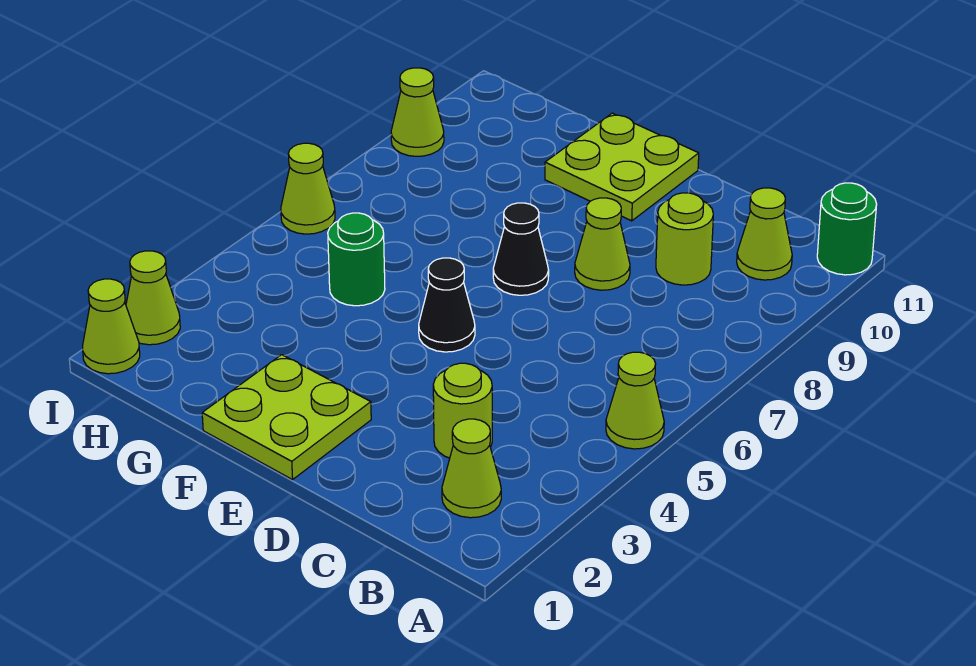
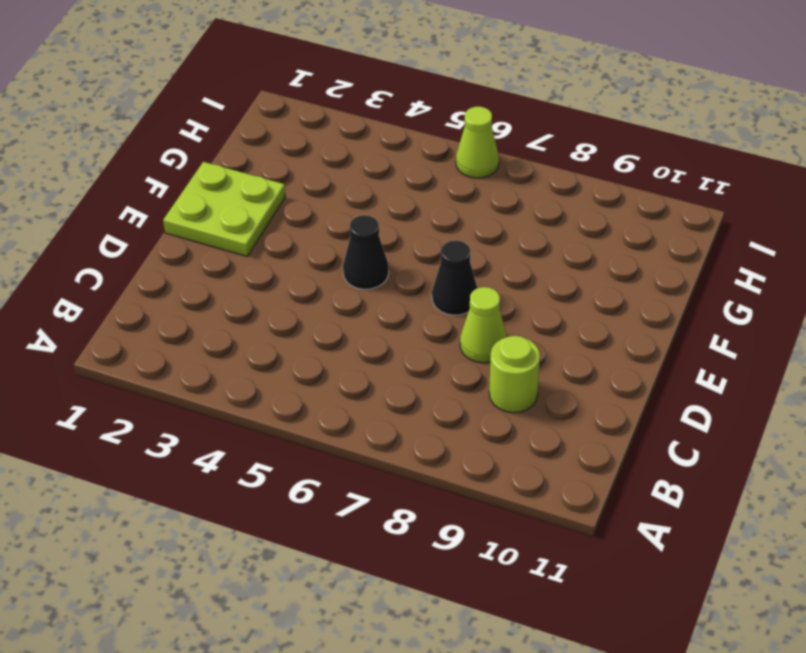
none -> lime 1x1 cone [606,352,664,449]
none -> green 1x1 round brick [817,183,877,275]
none -> lime 1x1 cone [442,419,501,518]

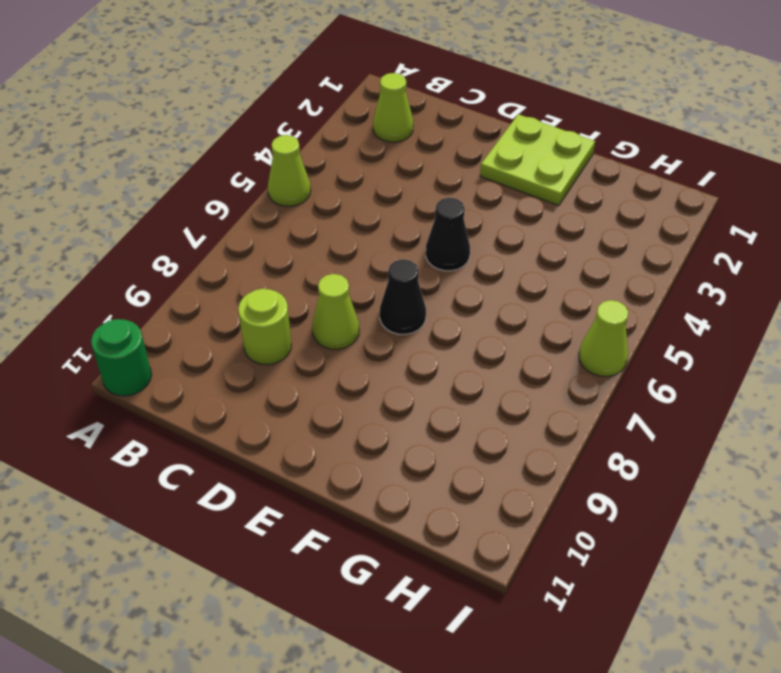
none -> lime 1x1 cone [737,188,792,280]
none -> lime 1x1 round brick [433,363,492,458]
none -> lime 2x2 plate [545,113,699,221]

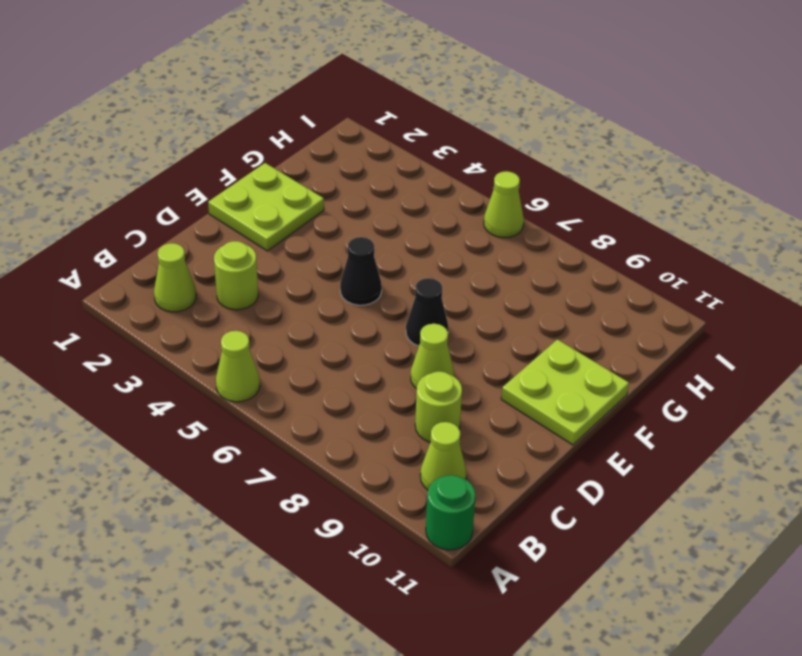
none -> green 1x1 round brick [328,213,385,306]
none -> lime 1x1 cone [83,279,140,374]
none -> lime 1x1 cone [126,251,180,345]

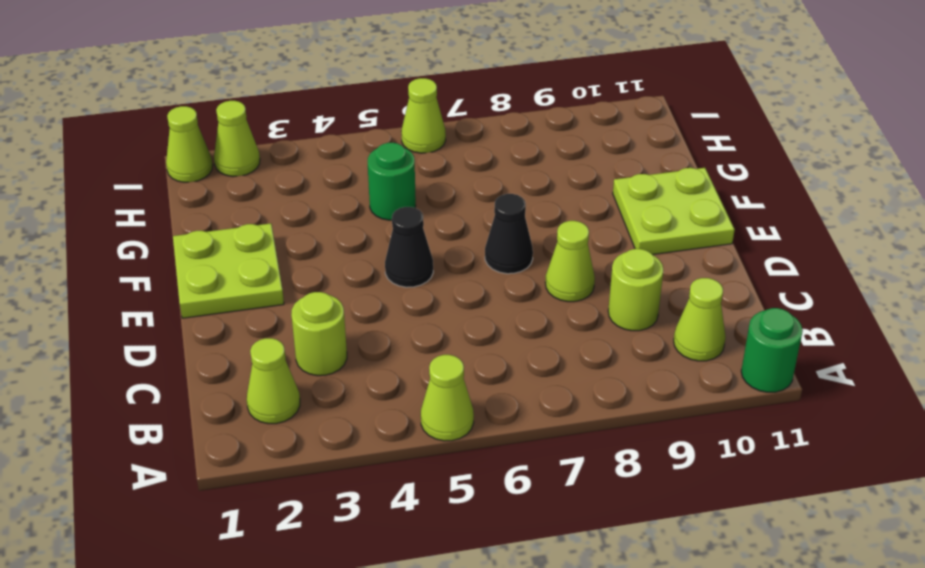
none -> lime 1x1 cone [391,68,444,156]

